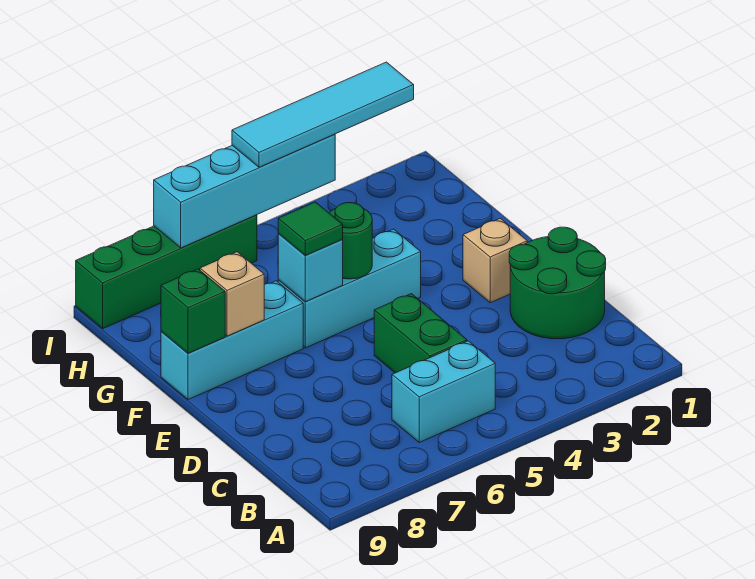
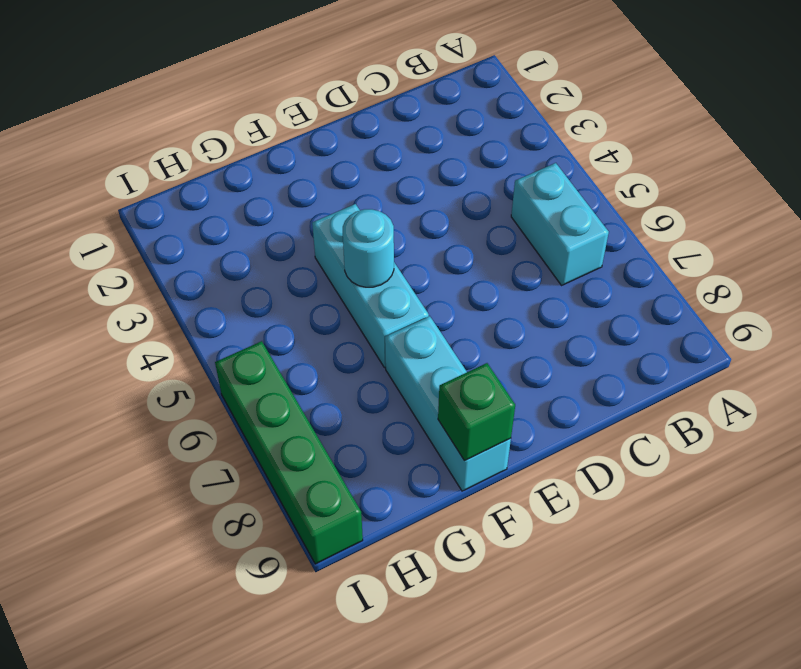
cyan 1x1 round brick [343,209,394,287] -> green 1x1 round brick [330,203,372,279]
none -> green 2x2 round brick [509,227,606,339]
none -> green 1x2 brick [374,294,467,373]
none -> tan 1x1 brick [463,218,527,303]

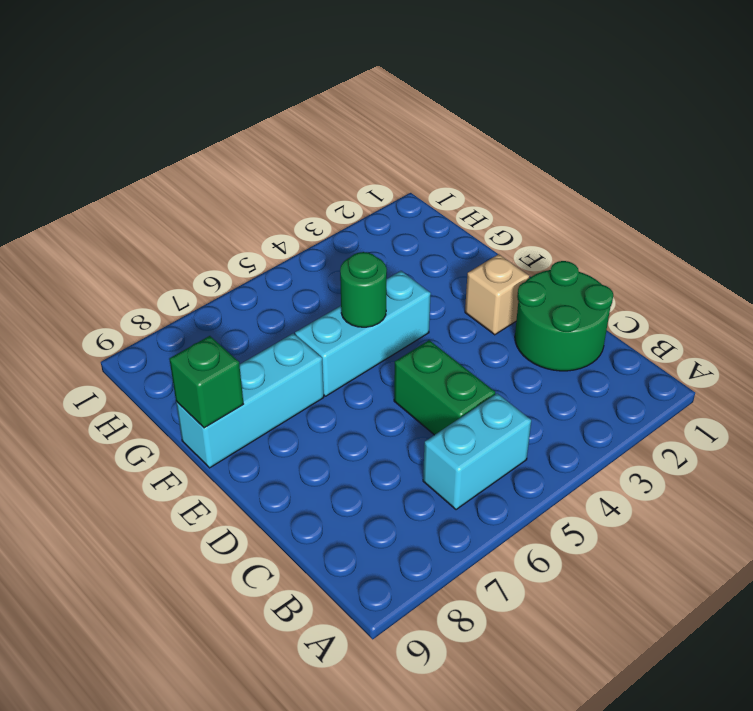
none -> green 1x4 brick [76,215,257,328]
none -> cyan 1x1 brick [278,233,343,302]
none -> tan 1x1 brick [200,252,264,336]

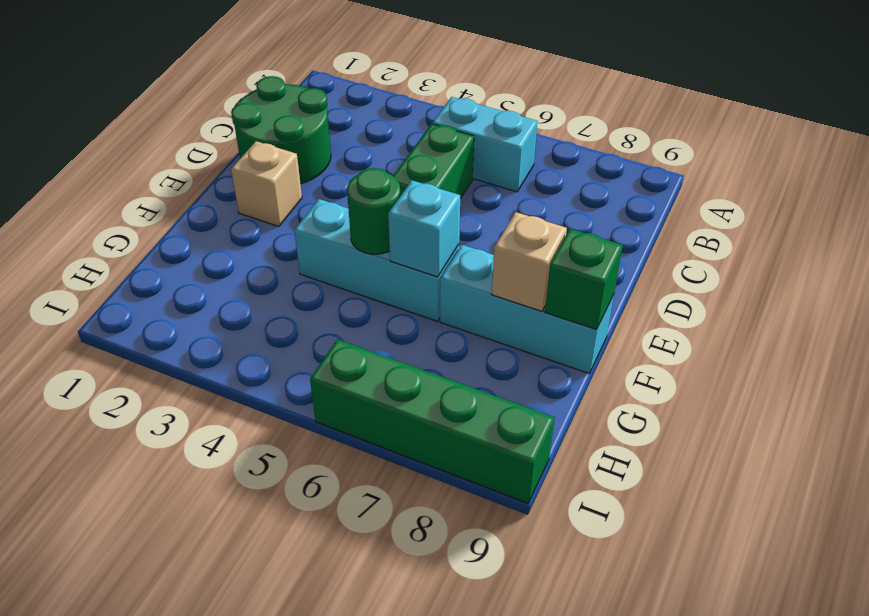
none -> cyan 1x4 brick [154,134,335,248]
none -> green 1x1 tile [278,202,343,255]
none -> cyan 1x4 tile [232,62,414,167]

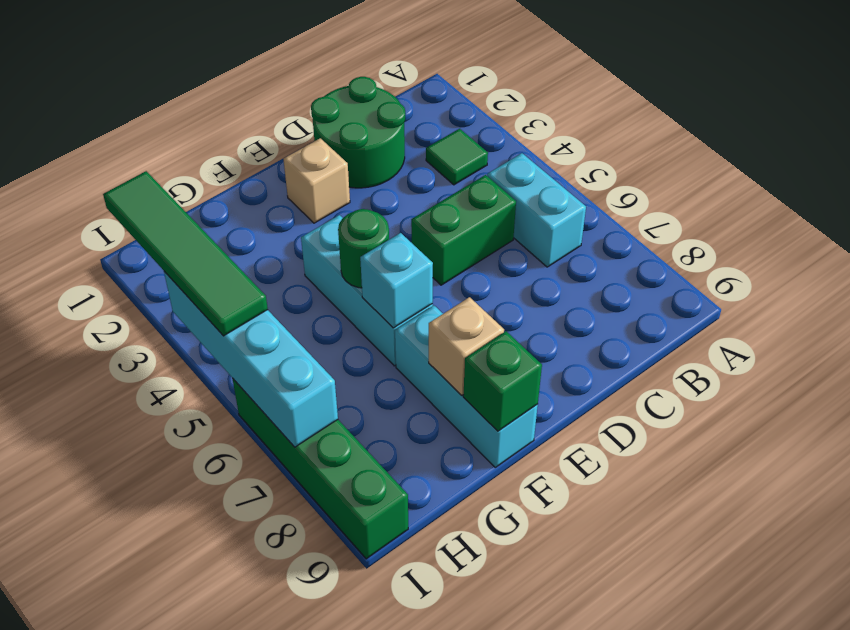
green 1x1 tile [426,129,488,185] -> green 1x1 tile moved to [278,202,343,255]
green 1x4 tile [103,171,268,336] -> cyan 1x4 tile [232,62,414,167]

